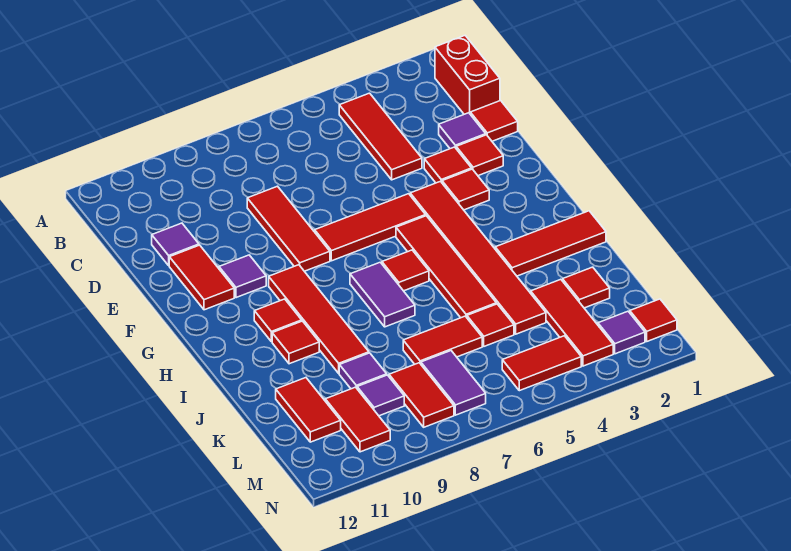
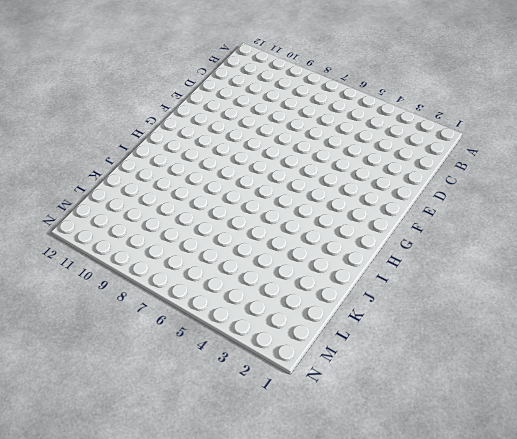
none -> red 1x2 brick [435,36,500,114]
none -> red 1x3 tile [339,93,422,180]
none -> red 1x1 tile [470,101,518,141]
none -> purple 1x1 tile [439,113,486,149]

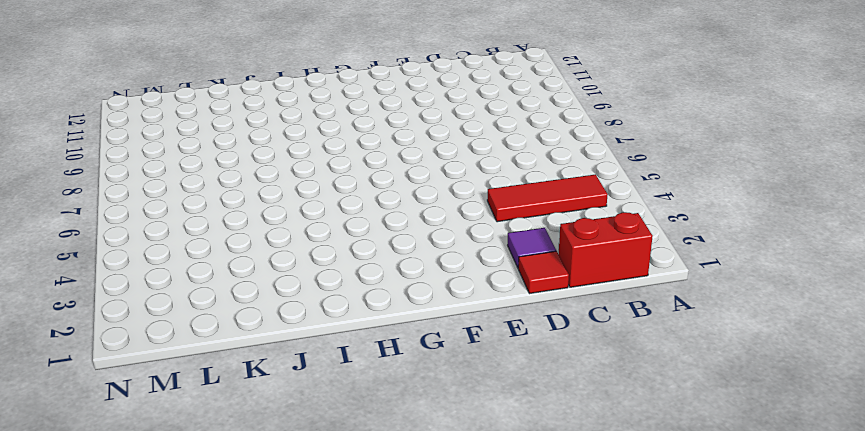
none -> red 1x3 tile [247,186,330,271]
none -> purple 1x1 tile [152,223,199,265]
none -> red 1x1 tile [456,135,503,176]
none -> red 1x1 tile [424,147,472,183]

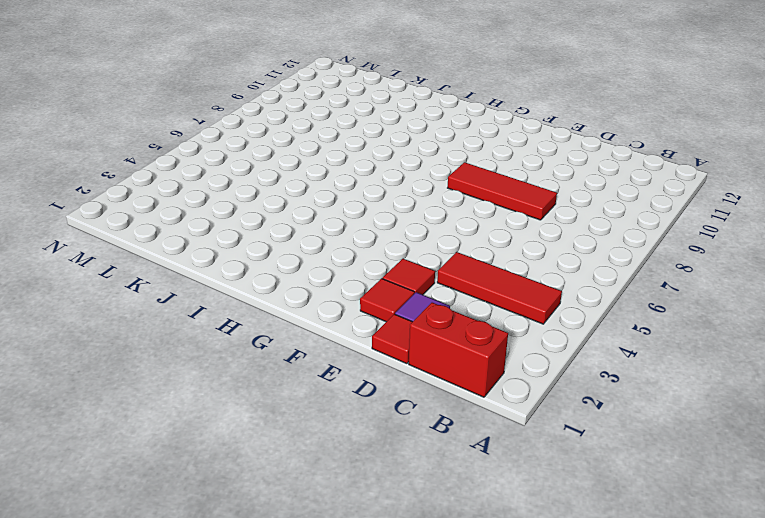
none -> purple 1x1 tile [152,223,199,265]
none -> red 1x2 tile [169,245,234,310]
none -> red 1x1 tile [442,169,489,210]
none -> red 1x6 tile [410,181,546,334]

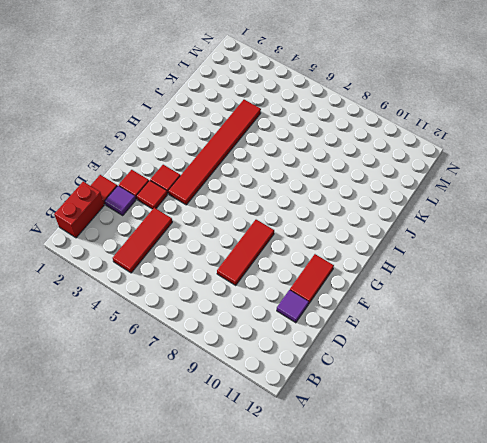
none -> red 1x3 tile [315,194,426,261]
none -> purple 1x1 tile [219,255,266,298]
none -> red 1x4 tile [396,216,496,318]
none -> red 1x4 tile [269,265,369,373]

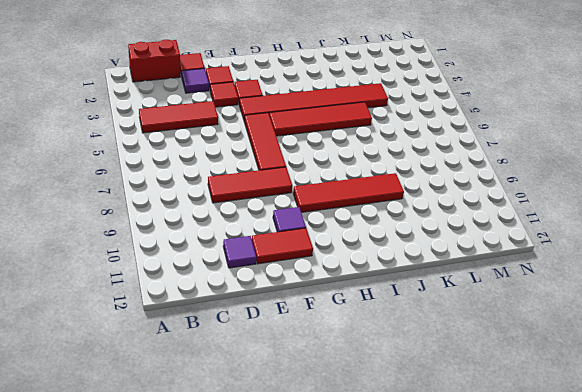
none -> red 1x1 tile [382,250,429,291]
none -> purple 1x2 tile [350,262,415,327]
none -> red 1x1 tile [254,299,302,342]
none -> red 1x3 tile [495,211,606,276]

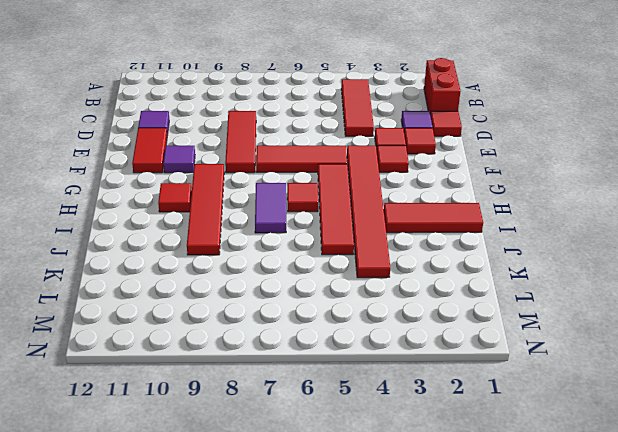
none -> red 1x1 tile [272,321,319,364]
none -> red 1x1 tile [563,267,610,308]
none -> red 1x3 tile [531,279,613,366]
none -> red 1x1 tile [467,304,514,346]

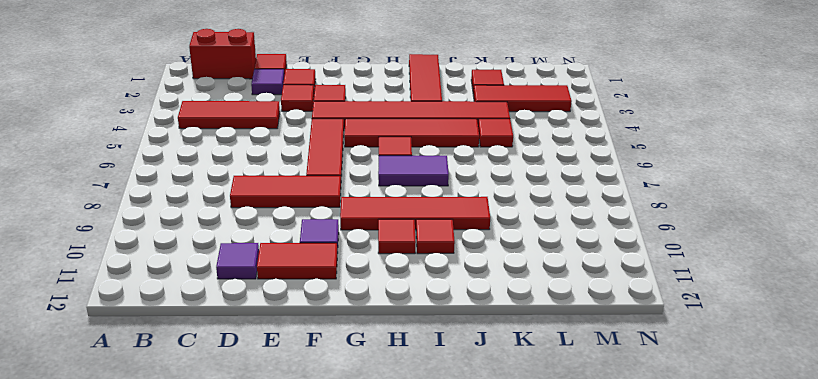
none -> red 1x2 tile [403,316,482,364]
none -> purple 1x1 tile [339,353,387,389]
none -> red 1x2 tile [276,378,341,442]
none -> purple 1x2 tile [421,351,486,415]

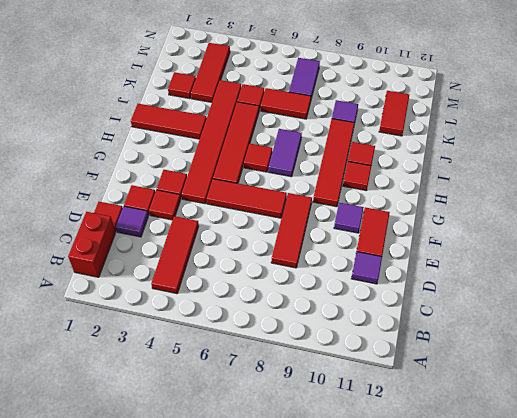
none -> red 1x2 tile [389,363,454,427]
none -> purple 1x1 tile [357,375,404,416]
none -> red 1x2 tile [325,387,390,452]
none -> red 1x1 tile [630,299,677,341]

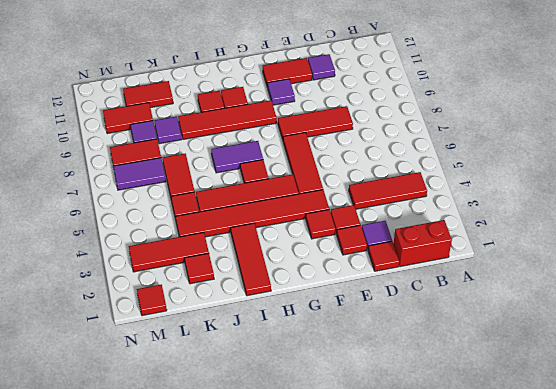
none -> purple 1x1 tile [598,311,645,354]
none -> red 1x2 tile [502,336,581,391]

